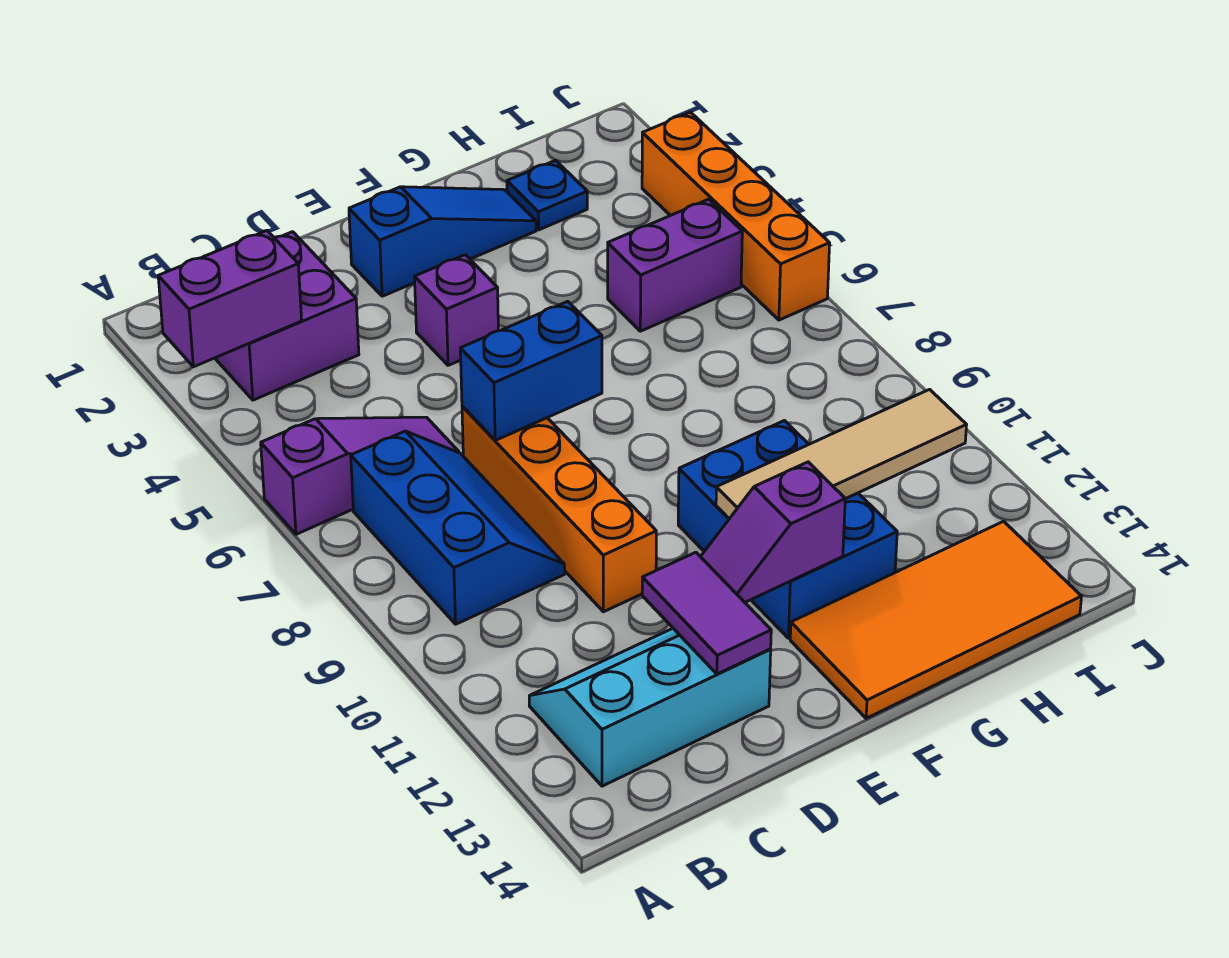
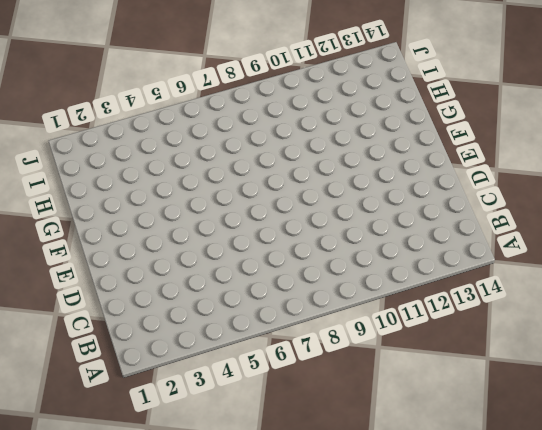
none -> purple 1x3 slope [261,417,459,534]
none -> purple 2x2 brick [215,232,359,400]
none -> blue 2x3 slope [351,431,565,624]

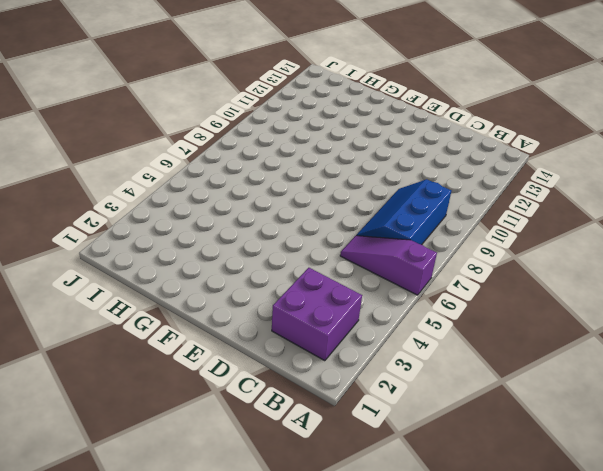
none -> cyan 2x3 slope [529,628,771,786]
none -> orange 1x4 brick [462,406,656,612]
none -> blue 1x3 slope [349,187,536,296]

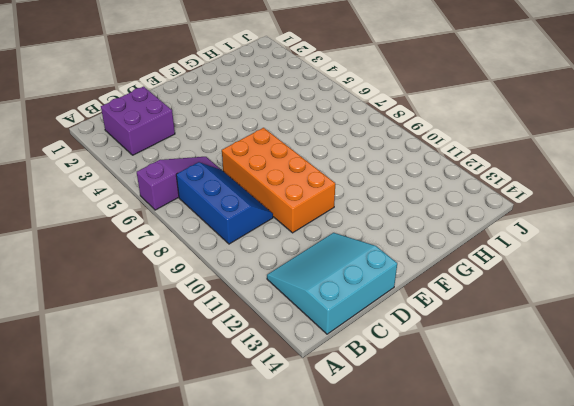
cyan 3x3 slope [267,233,397,334] -> cyan 2x3 slope [529,628,771,786]
orange 2x4 brick [222,128,335,233] -> orange 1x4 brick [462,406,656,612]
none -> blue 1x3 slope [349,187,536,296]
none -> purple 1x1 brick [415,255,498,365]
none -> blue 2x3 brick [678,421,897,638]

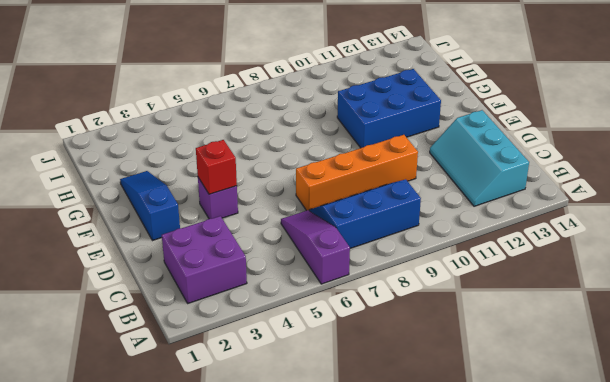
red 1x1 brick [196,140,237,194] -> none
none -> orange 2x4 tile [790,521,1081,718]
none -> blue 1x1 plate [507,160,587,230]
none -> purple 1x2 brick [608,199,742,331]

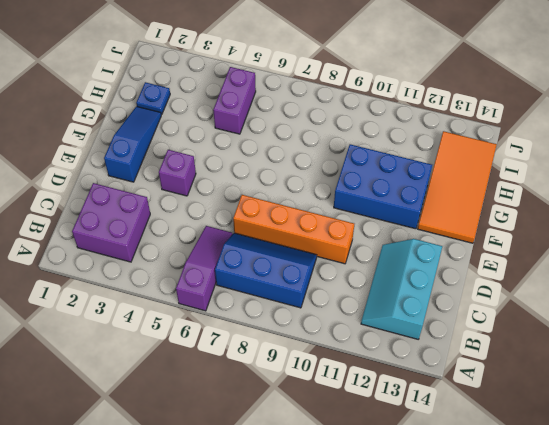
none -> orange 1x4 brick [642,112,830,320]
none -> purple 1x2 brick [158,231,302,367]
none -> blue 1x2 brick [460,301,602,440]

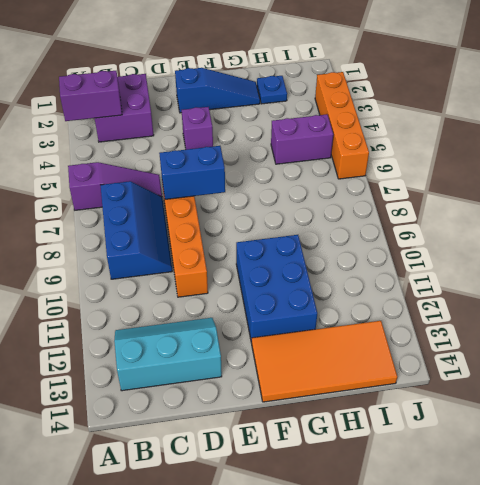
none -> purple 1x2 tile [642,552,771,674]
none -> purple 1x2 slope [701,462,845,602]
none -> tan 1x4 tile [716,390,966,519]

